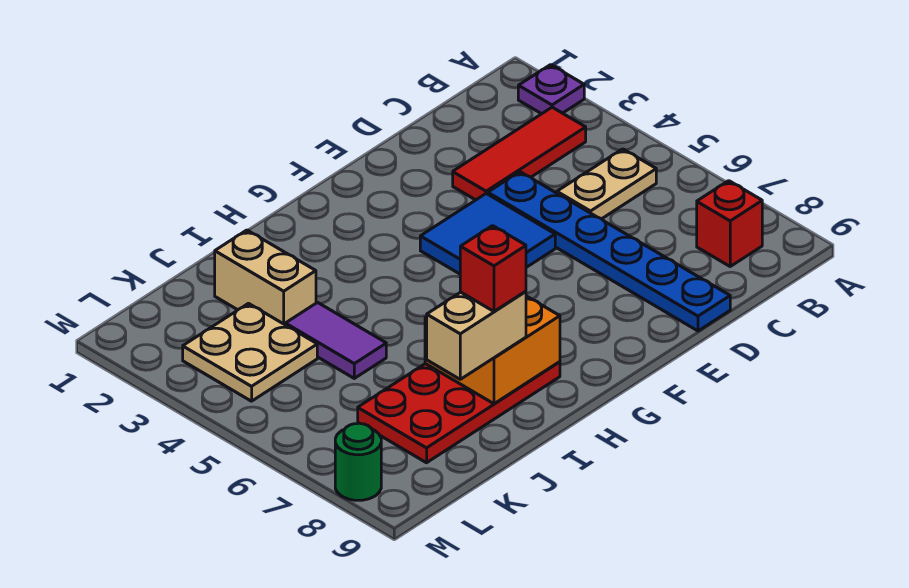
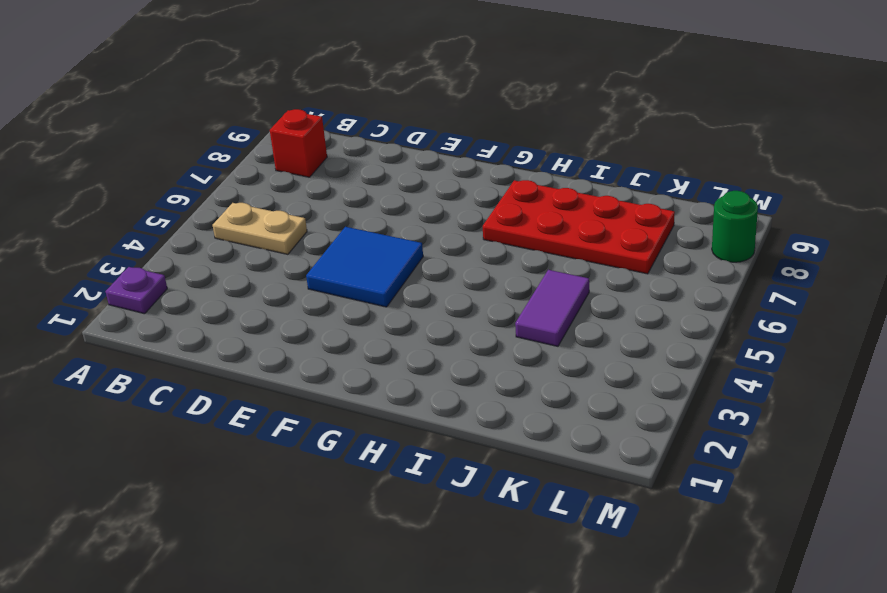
none -> red 1x3 tile [453,107,586,200]
none -> blue 1x6 plate [488,172,730,331]
none -> tan 1x2 brick [215,230,316,325]

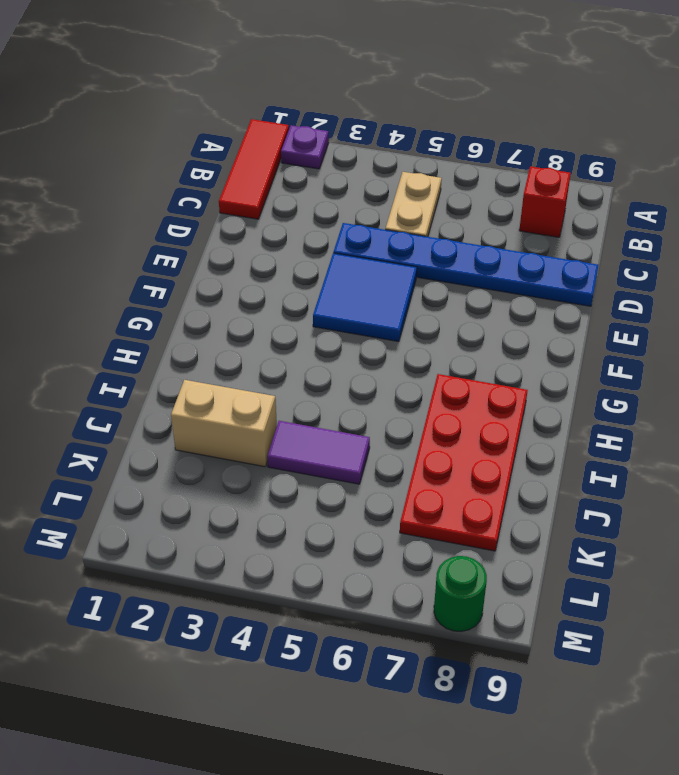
red 1x3 tile [219,119,289,219] -> red 1x3 tile moved to [453,107,586,200]
none -> tan 2x2 plate [183,304,317,401]
none -> orange 2x2 brick [425,296,560,404]
none -> tan 1x2 brick [427,291,526,379]

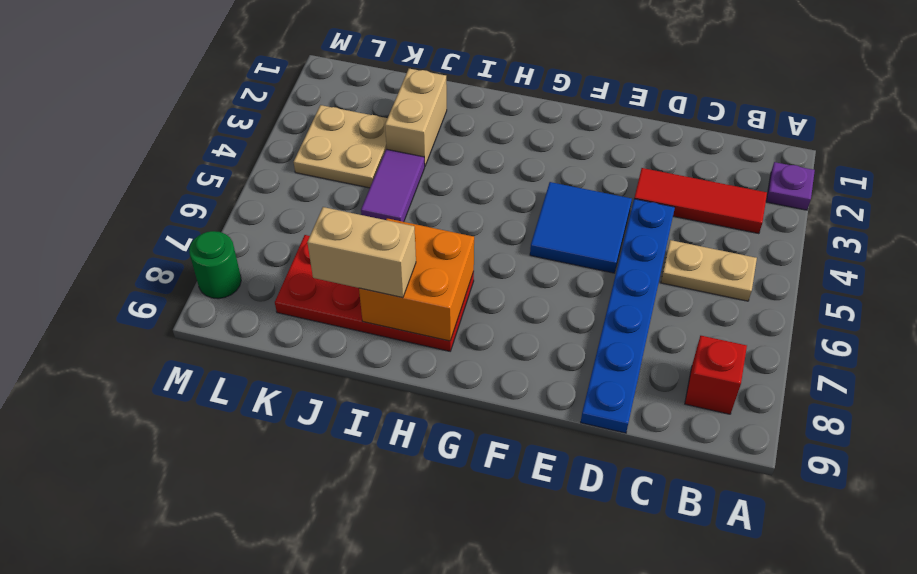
none -> red 1x1 brick [460,226,526,311]

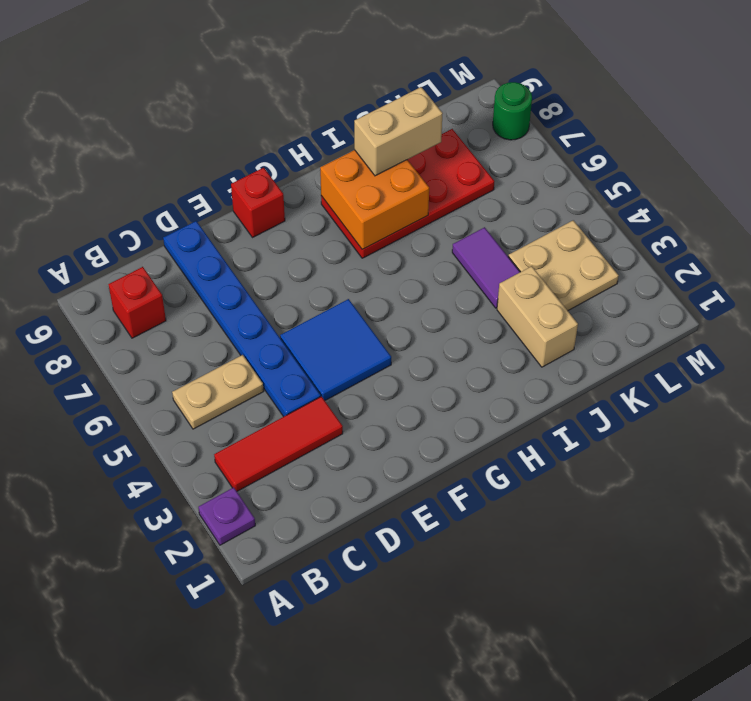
red 1x1 brick [231,168,285,238] -> red 1x1 brick moved to [460,226,526,311]

